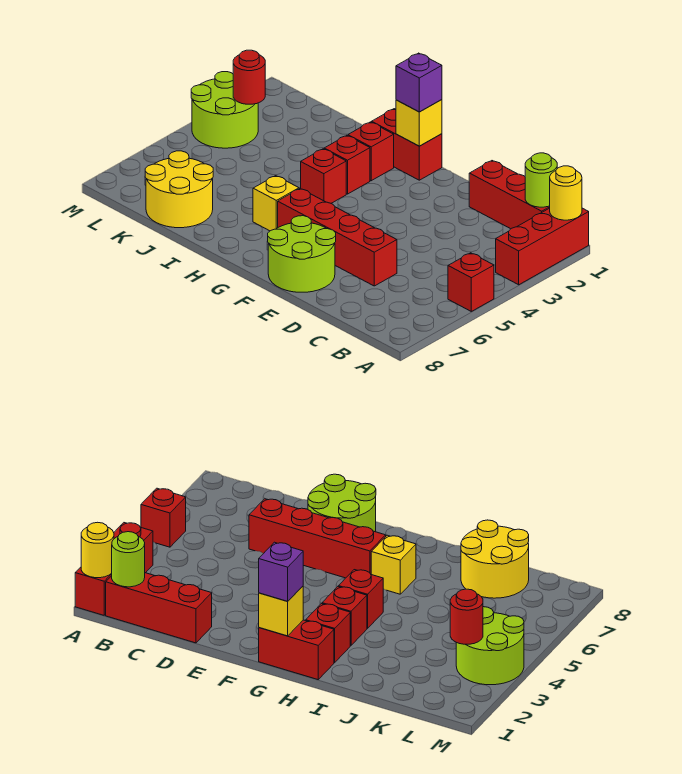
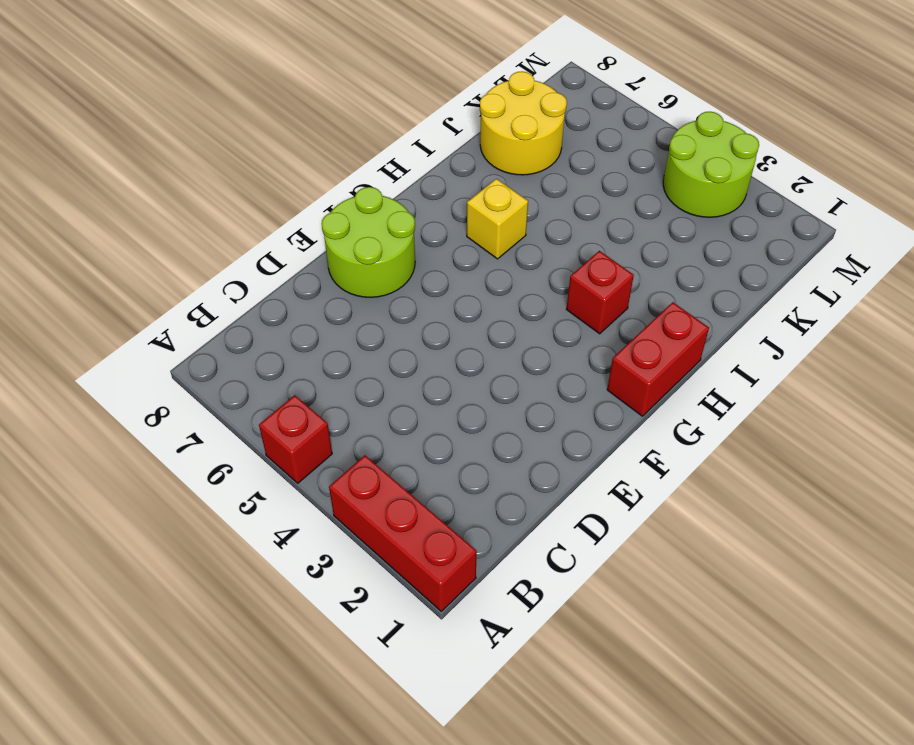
none -> red 1x3 brick [469,161,550,229]
none -> red 1x4 brick [278,188,397,286]
none -> red 1x1 brick [348,122,394,181]

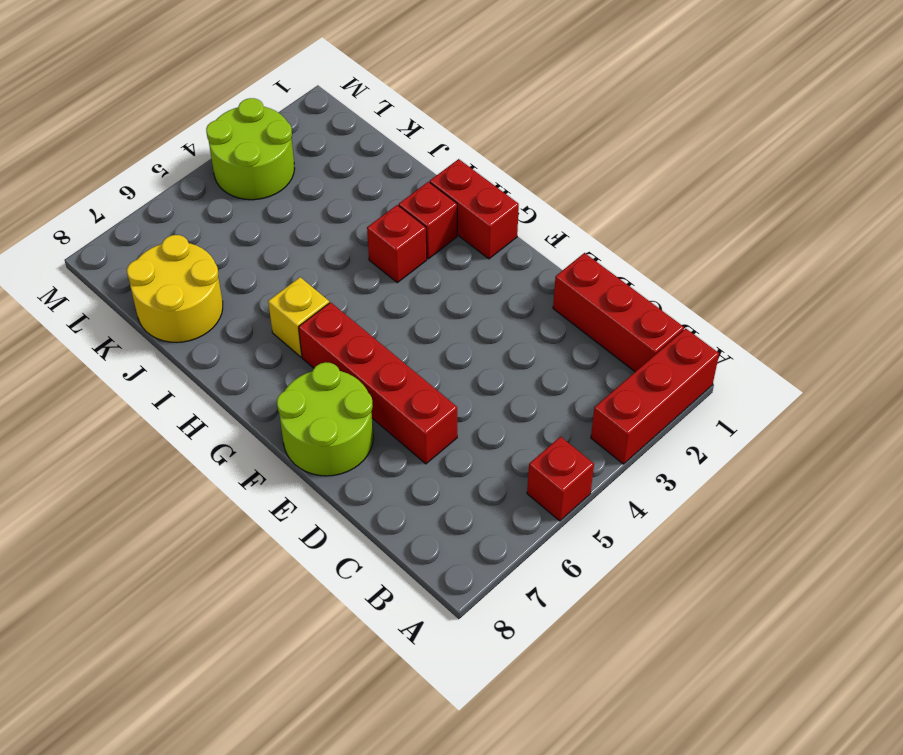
none -> red 1x1 brick [301,149,346,203]
none -> yellow 1x1 round brick [550,166,582,220]
none -> lime 1x1 round brick [525,153,557,207]

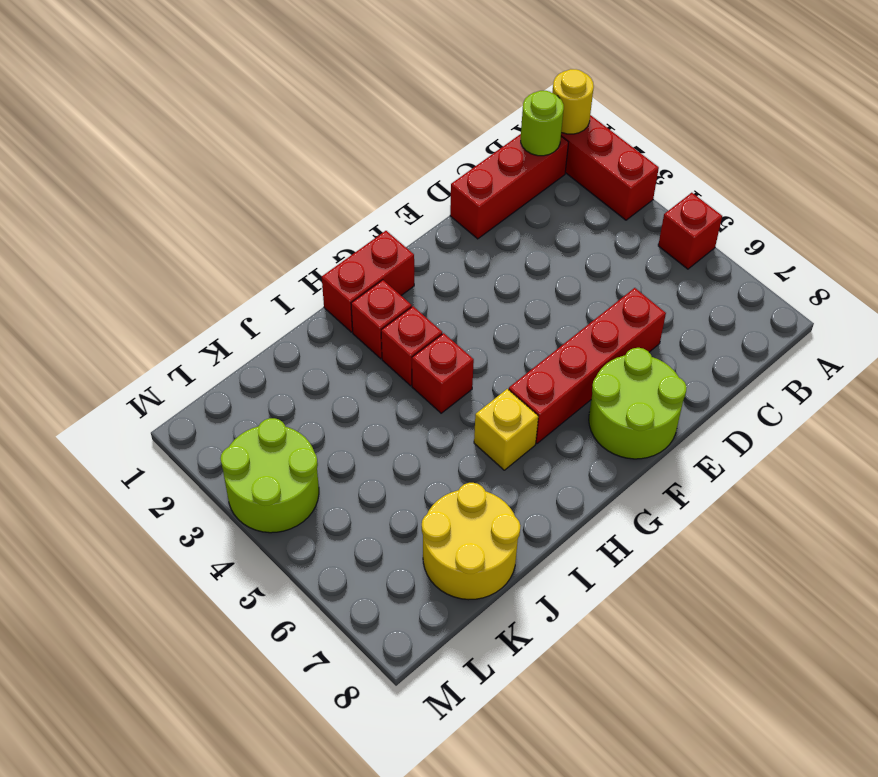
none -> yellow 1x1 brick [396,100,442,146]
none -> red 1x1 round brick [233,50,265,104]
none -> purple 1x1 brick [396,53,442,112]

